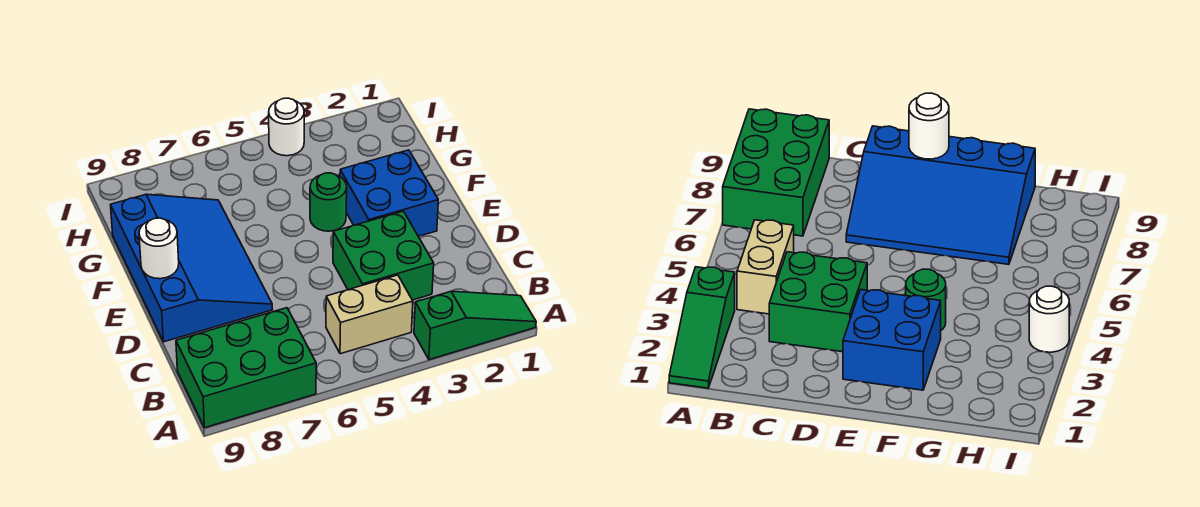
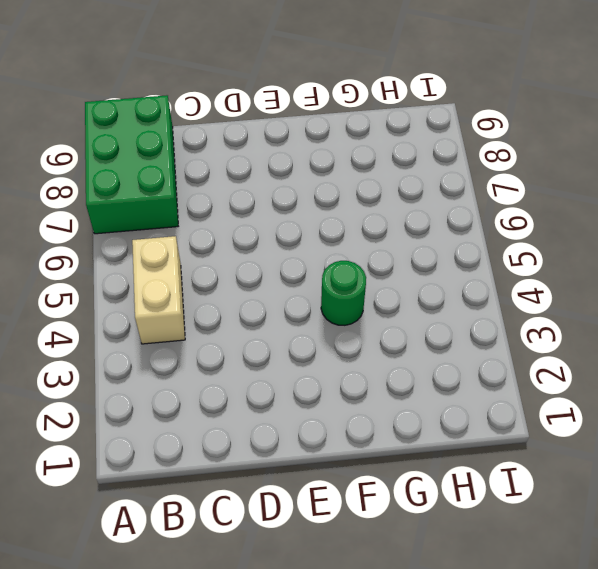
none -> green 1x3 slope [414,291,536,360]
none -> green 2x2 brick [333,211,434,300]

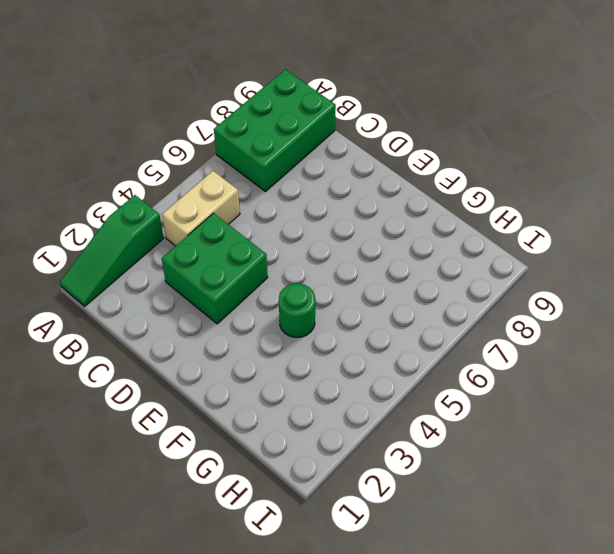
none -> blue 3x4 slope [111,194,272,342]
none -> blue 2x2 brick [340,150,438,236]

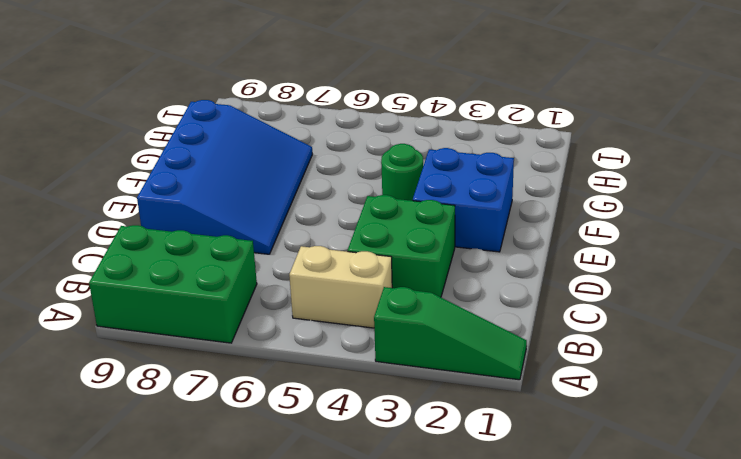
none -> white 1x1 round brick [269,98,304,156]
none -> white 1x1 round brick [139,218,179,279]

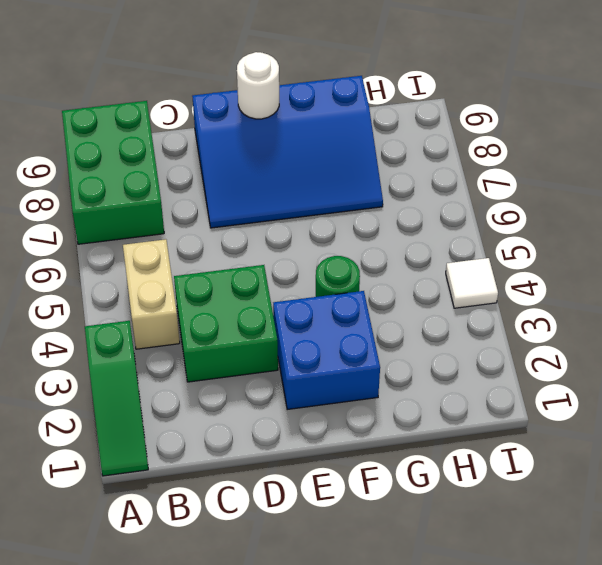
white 1x1 tile [446,258,498,308] -> white 1x1 round brick [269,98,304,156]

